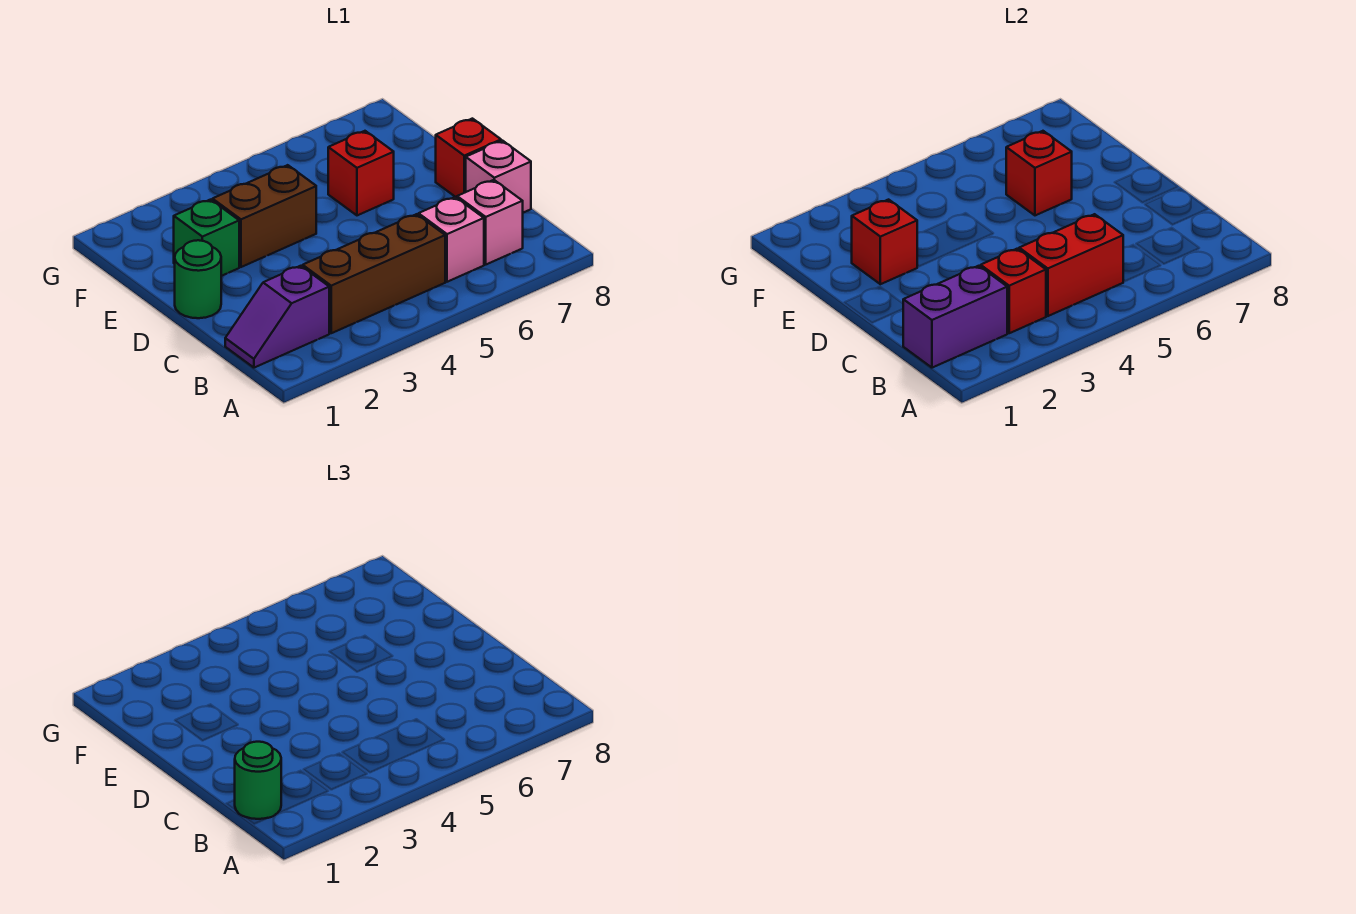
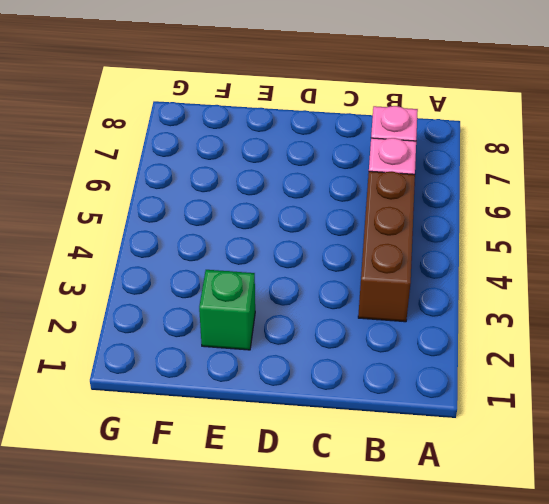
none -> purple 1x2 slope [225,266,329,368]
none -> pink 1x1 brick [466,141,531,213]
none -> green 1x1 round brick [175,240,221,318]

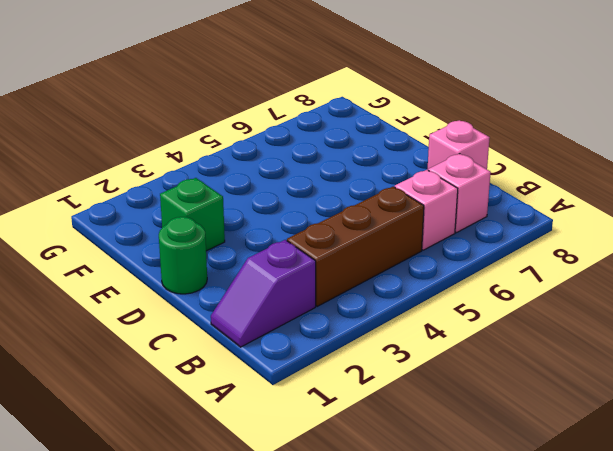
none -> red 1x1 brick [436,119,501,198]
none -> brown 1x2 brick [212,165,316,267]
none -> red 1x1 brick [328,131,394,215]

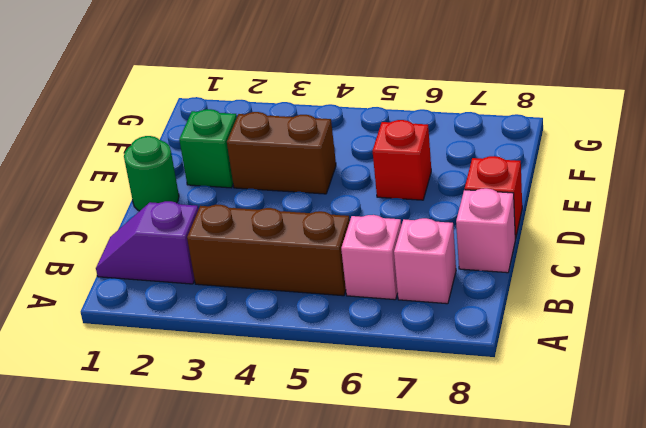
none -> purple 1x2 brick [903,266,1007,368]
none -> red 1x1 brick [981,249,1046,333]
none -> red 1x2 brick [1019,214,1123,316]

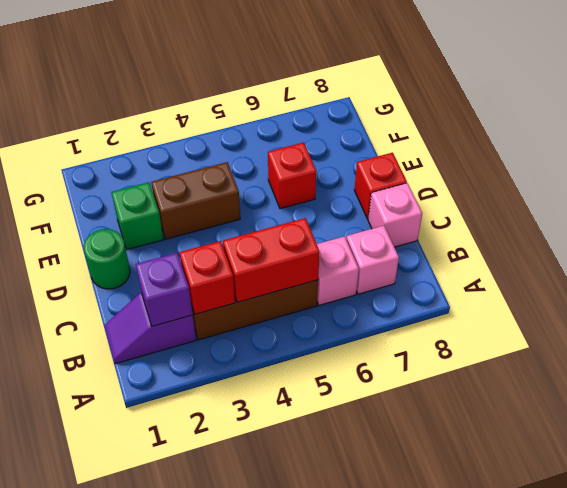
purple 1x1 brick [136,253,193,326] -> purple 1x2 brick [903,266,1007,368]
none -> red 1x1 brick [852,200,917,284]
none -> red 1x1 brick [1006,131,1072,215]
none -> green 1x1 round brick [235,742,281,819]

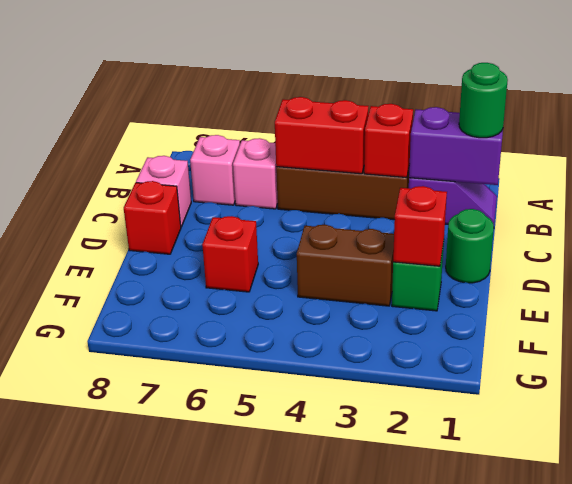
none -> red 1x1 brick [1006,131,1072,215]

